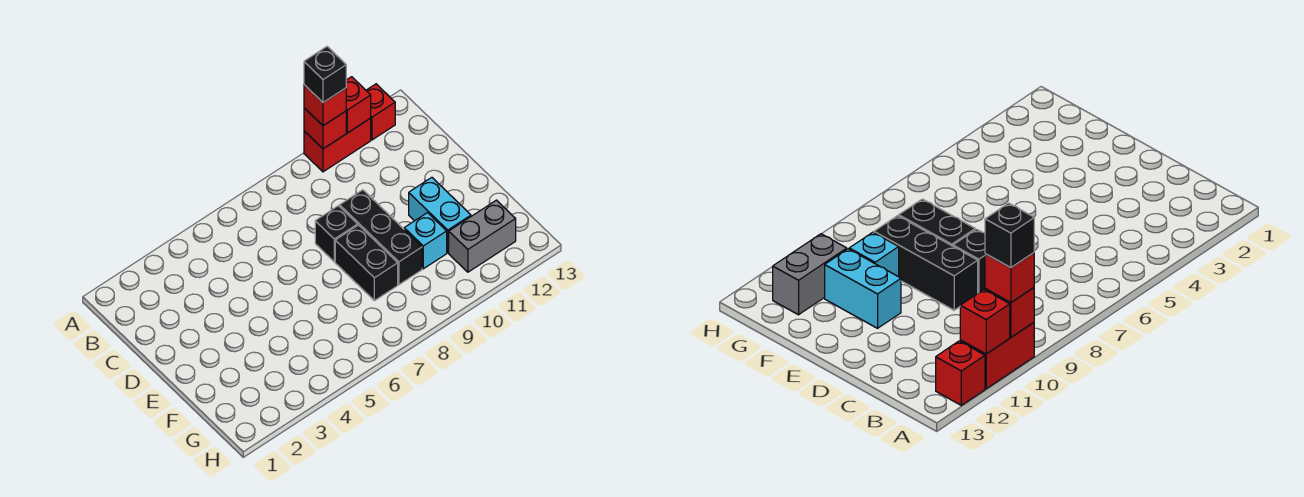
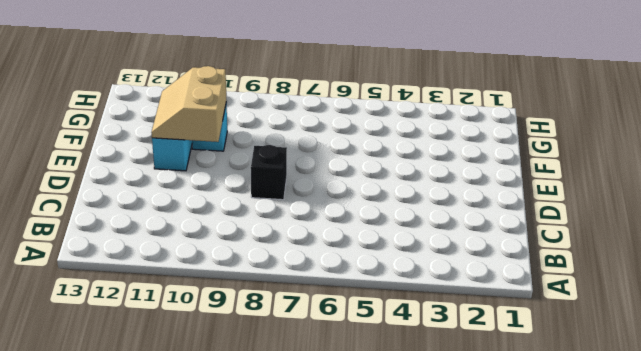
tan 2x2 slope [151,66,226,142] -> none
none -> red 1x2 brick [304,118,371,172]
none -> red 1x1 brick [366,84,395,140]
none -> black 1x3 brick [340,190,422,285]

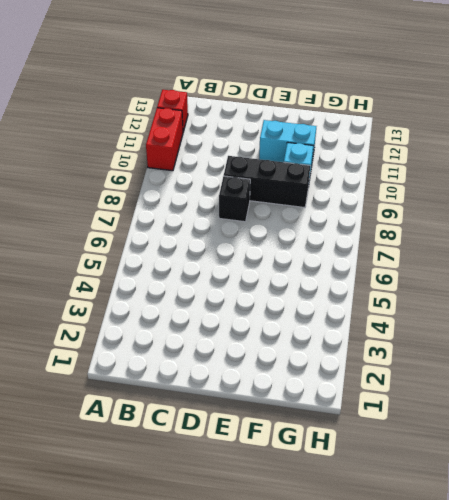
none -> black 1x2 brick [335,225,398,301]
none -> grey 1x2 brick [449,200,516,272]
none -> red 1x1 brick [304,108,346,149]

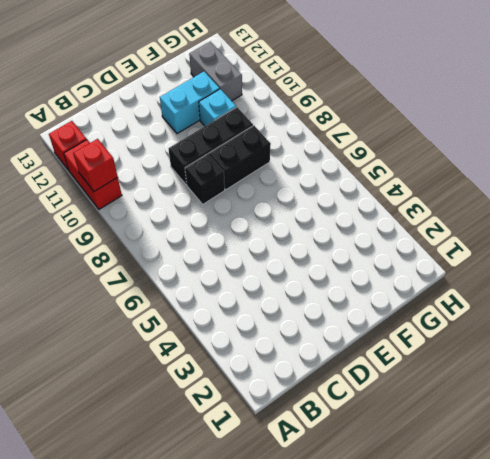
none -> red 1x1 brick [346,77,371,133]
none -> red 1x1 brick [304,85,346,126]
none -> black 1x1 brick [304,47,346,102]

